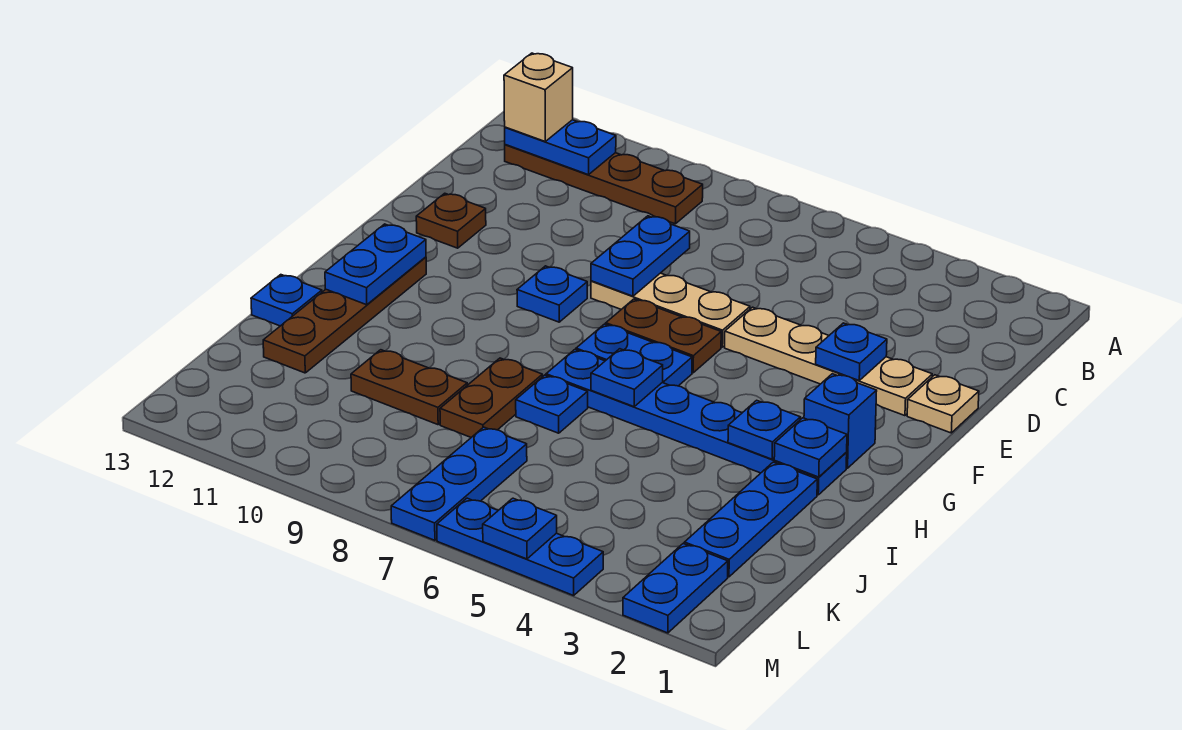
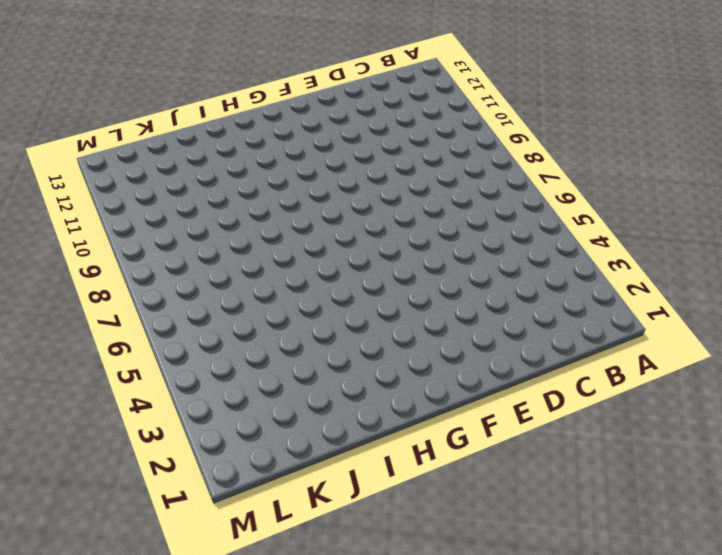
none -> brown 1x4 plate [505,145,703,224]
none -> tan 1x1 plate [907,375,979,433]
none -> tan 1x4 plate [725,307,932,416]

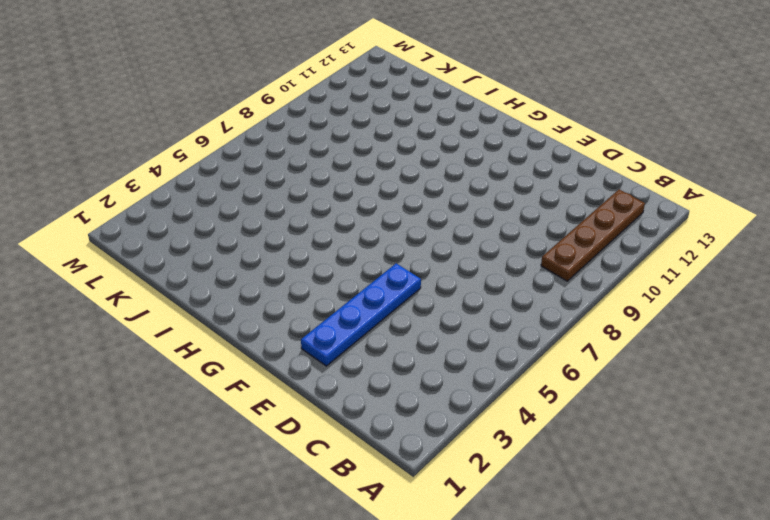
blue 1x4 plate [301,263,421,366] -> tan 1x4 plate [725,307,932,416]
none -> tan 1x1 plate [907,375,979,433]
none -> tan 1x3 plate [591,273,750,347]
none -> brown 1x1 plate [416,193,486,248]

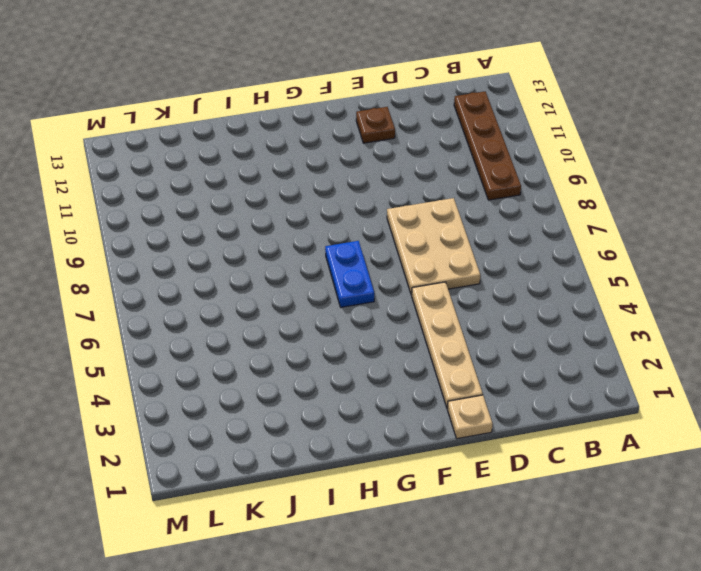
tan 2x3 plate [387,198,480,295] -> tan 1x3 plate [591,273,750,347]
none -> brown 1x2 plate [606,299,721,373]
none -> blue 1x1 plate [517,266,587,322]
none -> blue 1x1 brick [804,374,877,468]

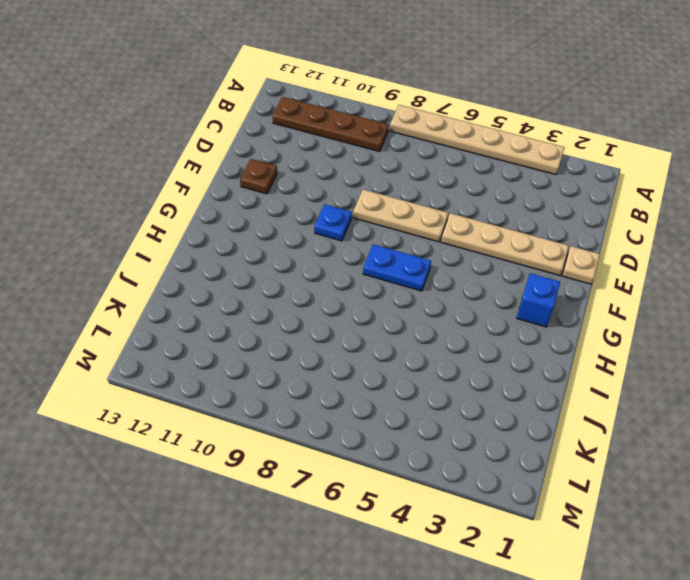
tan 1x6 plate [390,105,565,175] -> none
none -> brown 1x2 plate [606,299,721,373]
none -> brown 1x4 plate [263,257,426,373]
none -> blue 1x6 plate [546,350,847,495]

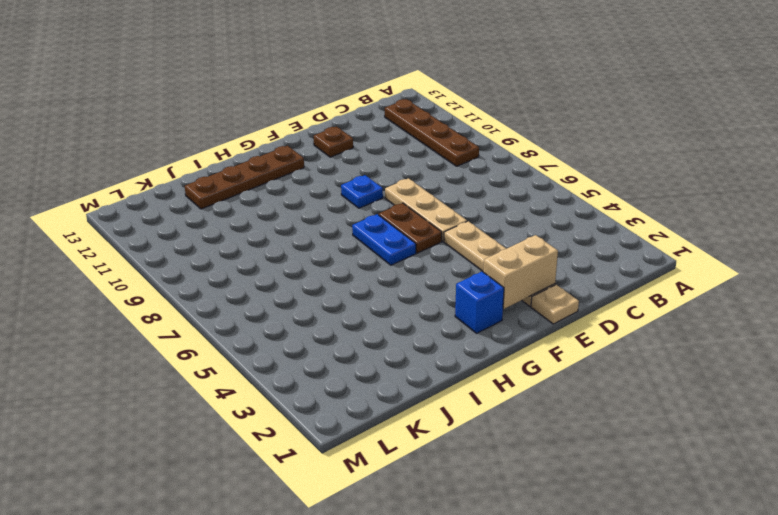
tan 1x2 brick [483,235,558,309] -> none
none -> blue 1x6 plate [546,350,847,495]
none -> blue 1x3 plate [684,462,817,577]
none -> blue 1x1 plate [516,375,588,433]

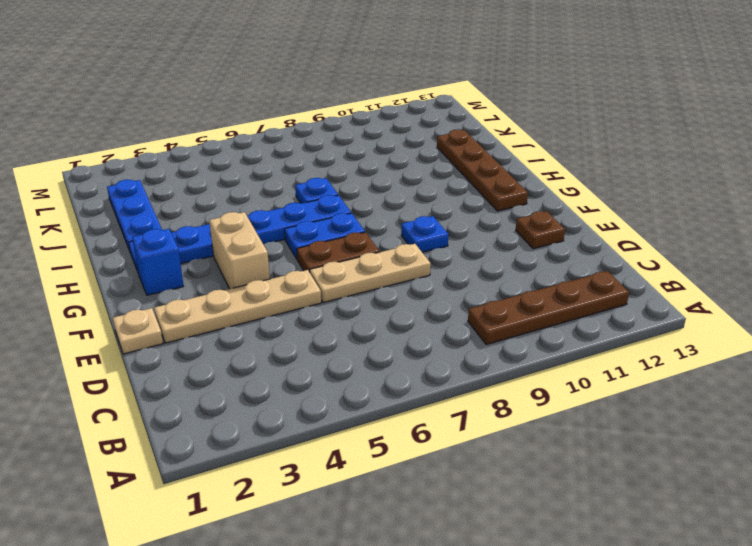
tan 1x2 brick [209,212,270,289] -> none
none -> brown 1x2 plate [440,358,542,437]
none -> blue 1x1 plate [251,275,322,326]
none -> brown 1x2 plate [351,350,467,425]

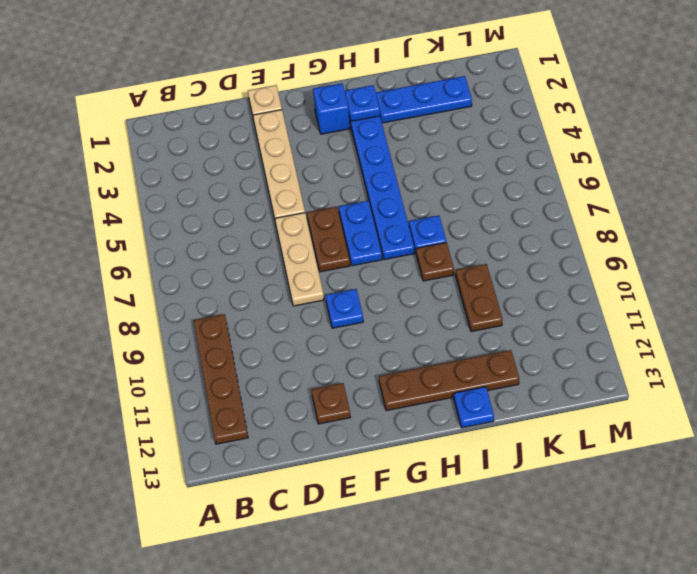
brown 1x1 plate [416,242,454,281] -> brown 1x2 plate [440,358,542,437]
none -> blue 1x3 plate [391,427,527,540]
none -> blue 1x2 plate [623,544,728,633]
none -> blue 1x3 plate [437,498,603,595]

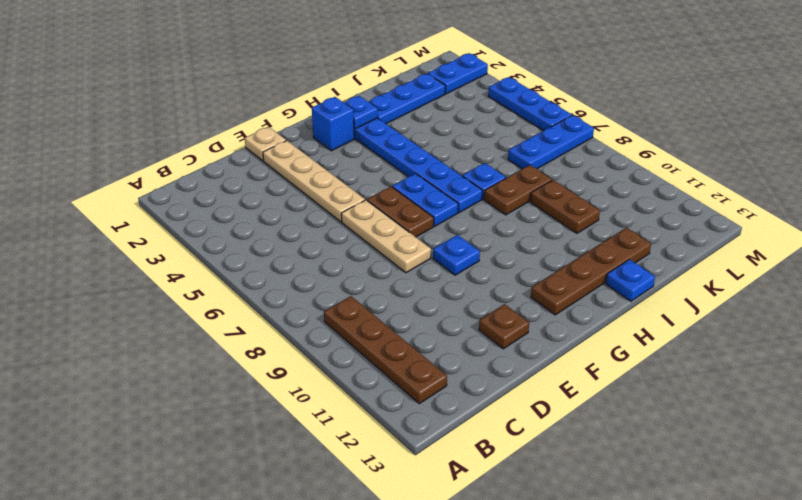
none -> blue 1x2 plate [505,120,616,175]
none -> blue 1x2 plate [591,216,690,296]
none -> blue 1x1 plate [816,323,887,380]

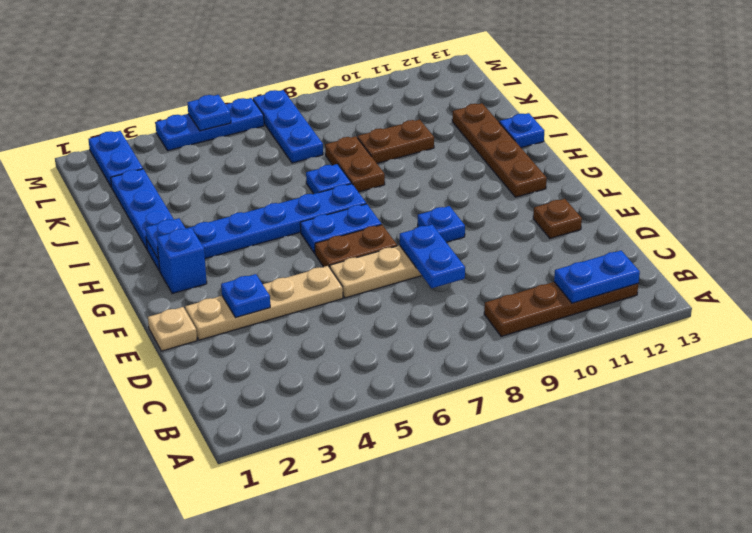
none -> blue 1x2 plate [325,224,426,305]
none -> blue 1x1 plate [728,400,801,459]
none -> blue 1x1 plate [591,349,663,407]

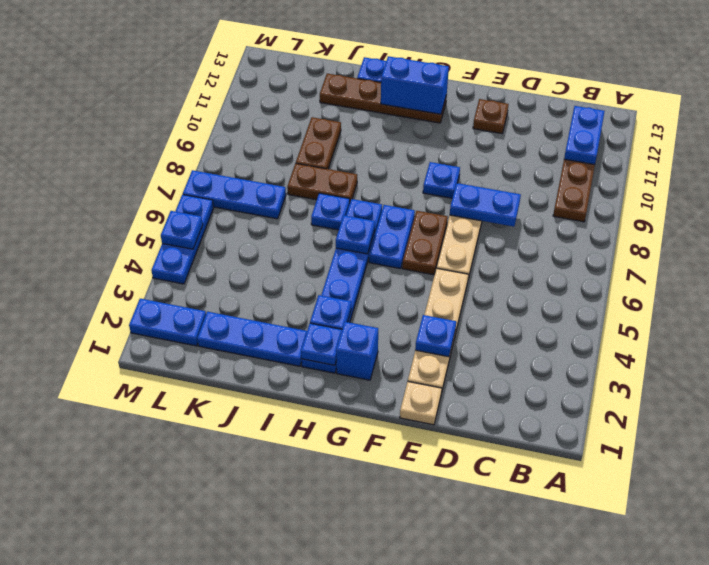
blue 1x2 brick [381,56,449,114] -> blue 1x2 plate [325,224,426,305]
none -> tan 1x1 brick [504,53,573,141]

